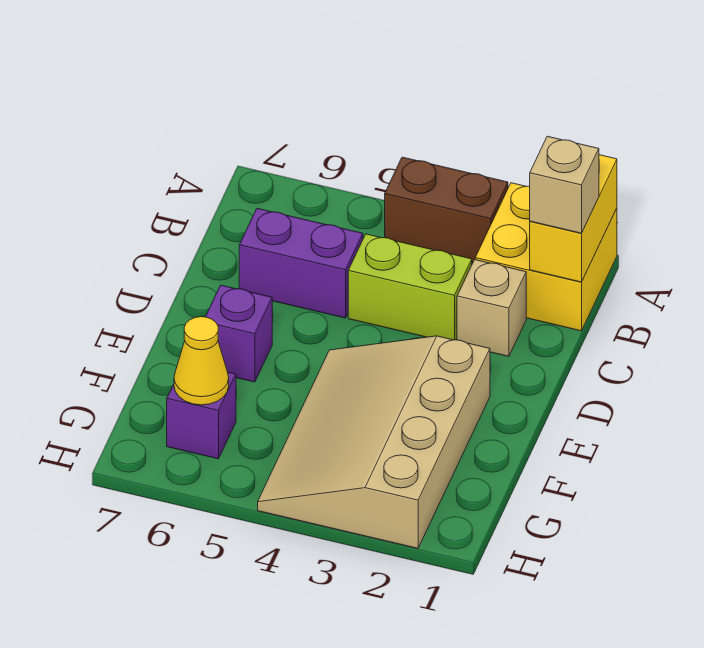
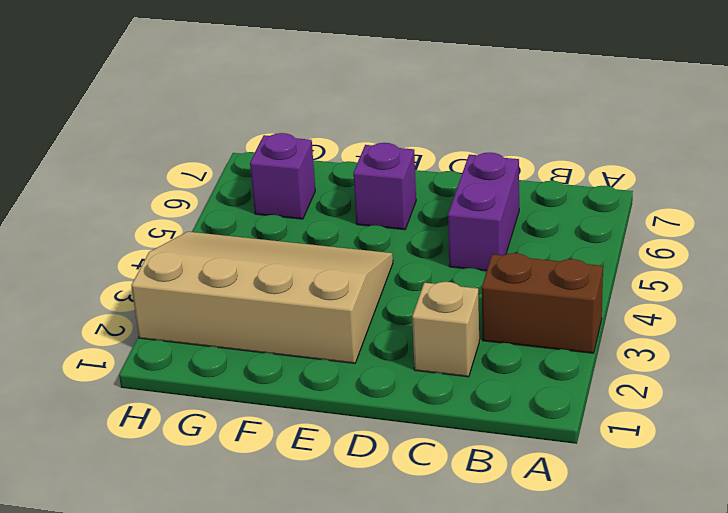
brown 1x2 brick [482,253,603,353] -> brown 1x2 brick turned to [385,157,508,263]
none -> yellow 2x2 brick [475,183,617,331]
none -> lime 1x2 brick [348,234,472,340]

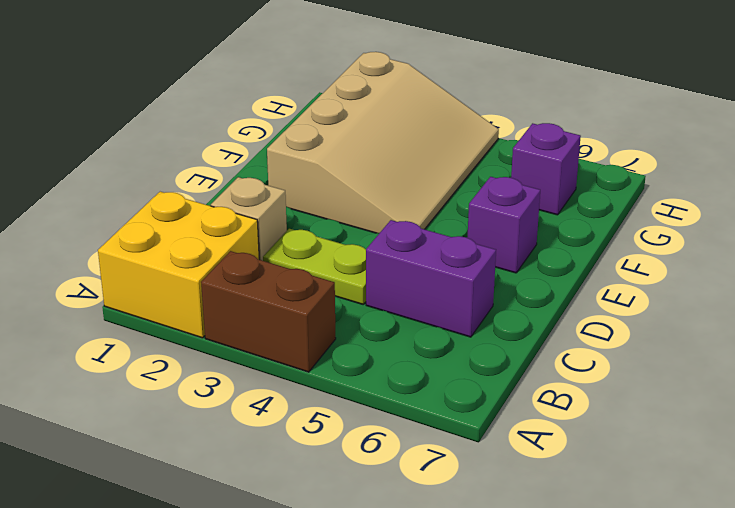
lime 1x2 plate [263,229,366,305] -> lime 1x2 brick [348,234,472,340]
none -> yellow 1x2 brick [530,155,617,282]
none -> yellow 1x1 cone [174,317,229,405]

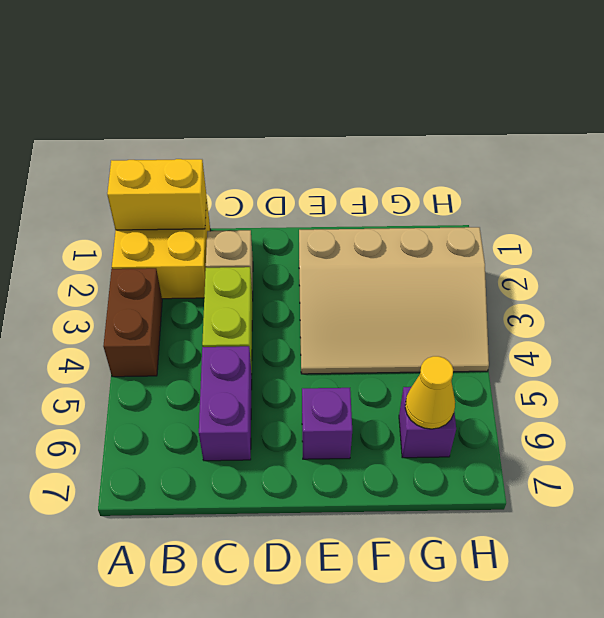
none -> tan 1x1 brick [530,136,599,233]

